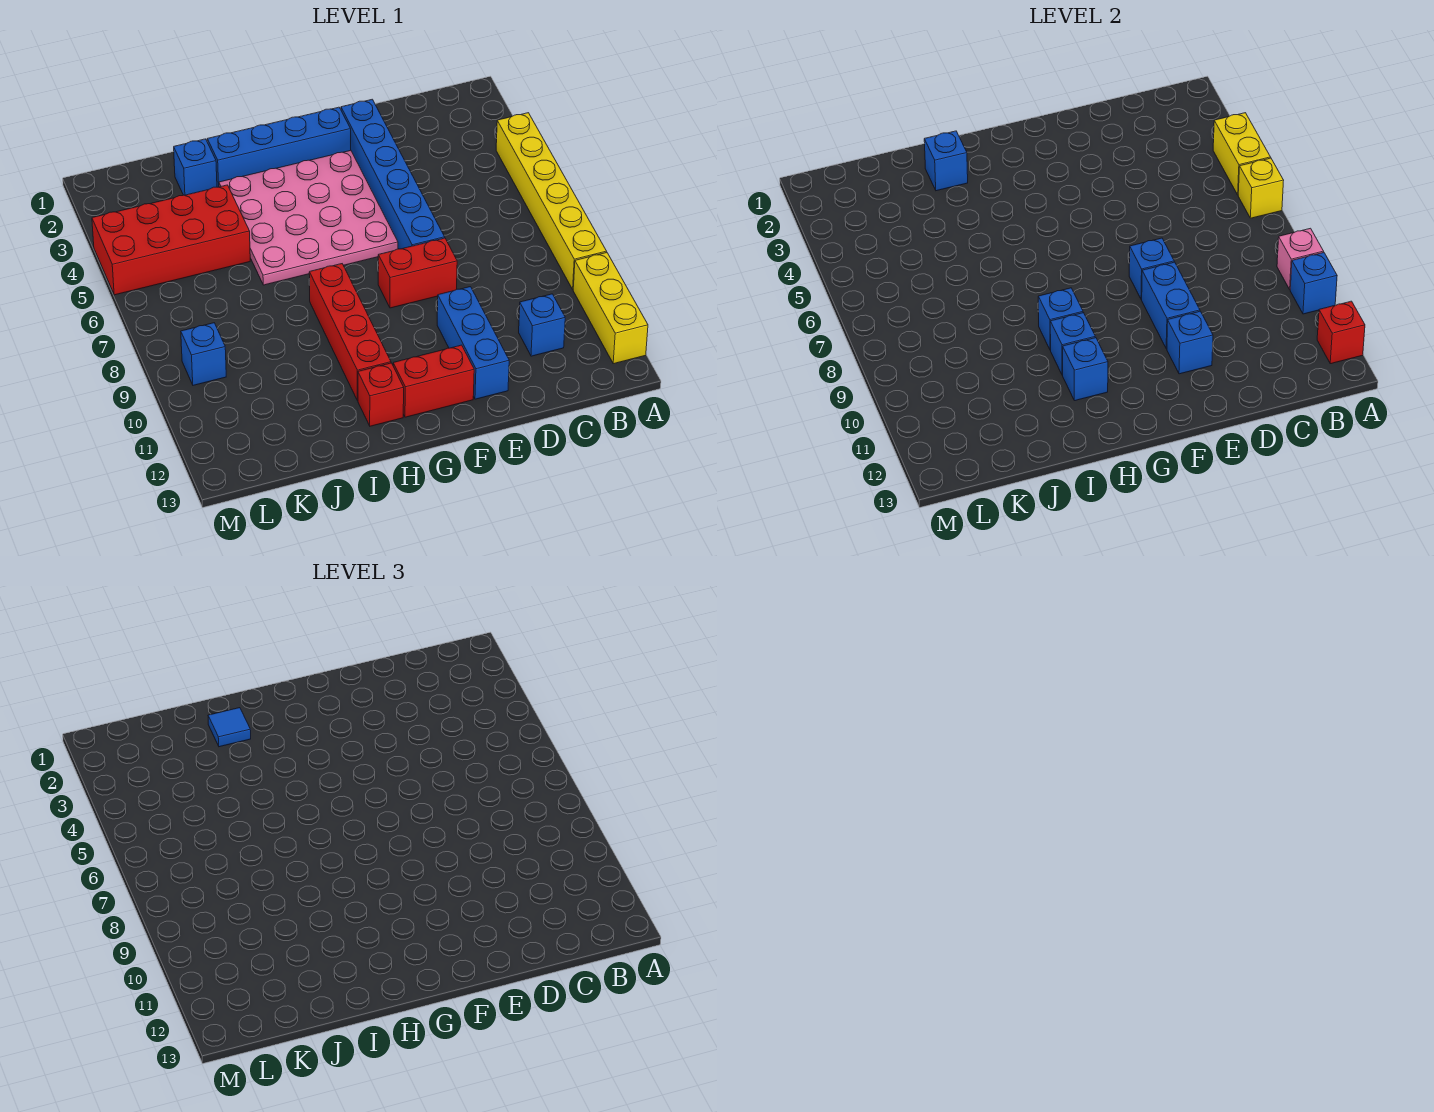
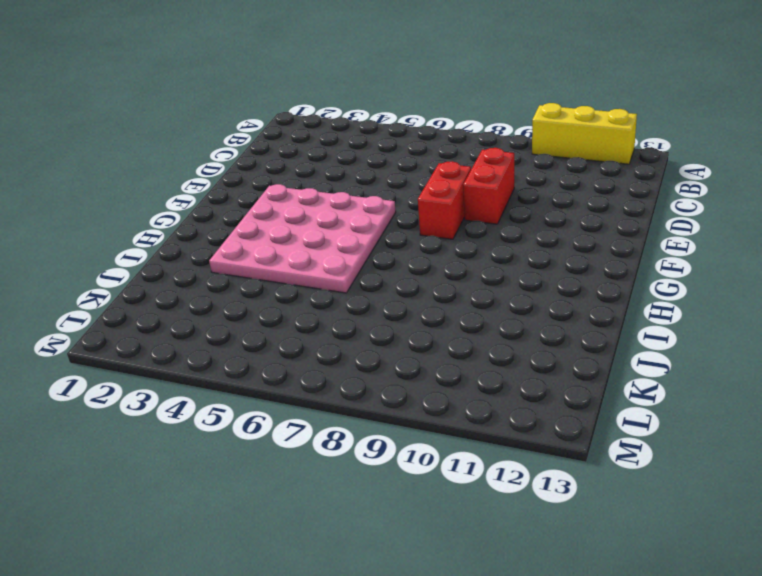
red 1x2 brick [463,148,514,224] -> red 1x2 brick moved to [393,345,474,417]
none -> yellow 1x6 brick [496,113,607,289]
none -> blue 1x1 brick [519,294,565,356]
none -> blue 1x6 brick [341,99,445,249]

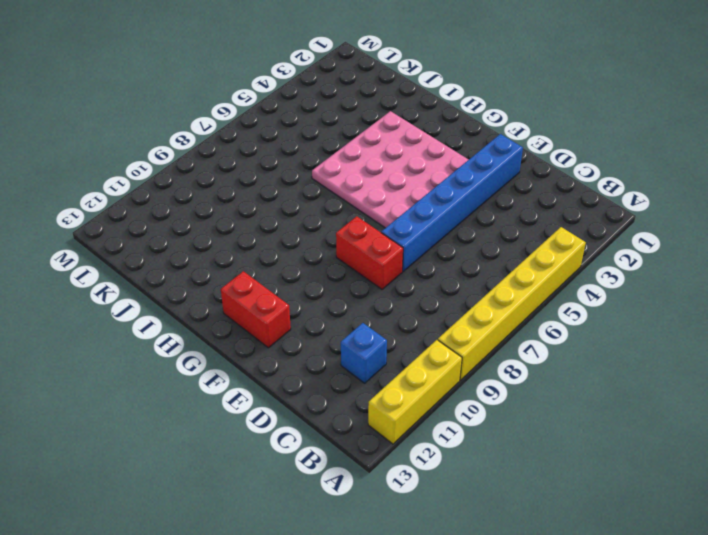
none -> blue 1x3 brick [437,287,509,399]
none -> blue 1x4 brick [207,107,351,187]
none -> red 1x4 brick [309,264,391,401]

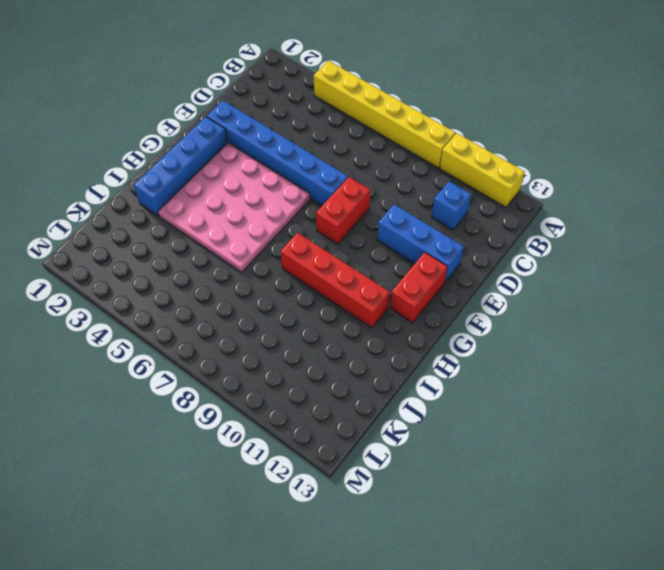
none -> red 1x1 brick [358,363,404,426]
none -> blue 1x1 brick [174,139,217,195]
none -> red 2x4 brick [92,185,250,295]

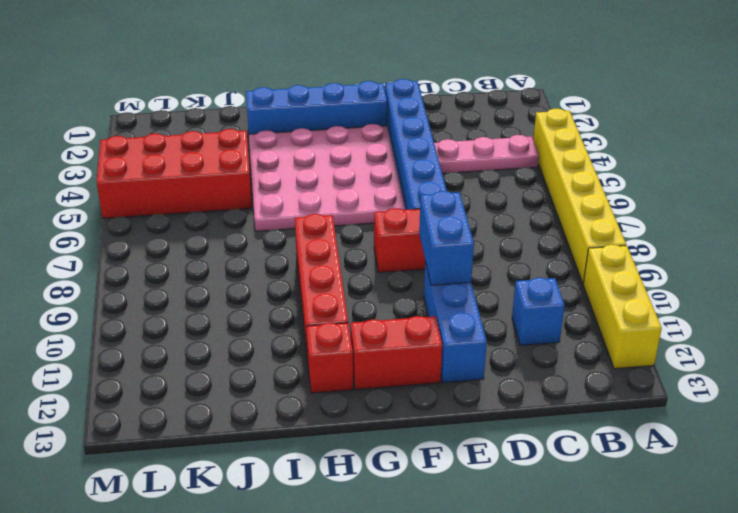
pink 1x3 plate [434,135,539,173] -> none
none -> blue 1x1 brick [174,139,217,195]
none -> blue 1x1 brick [181,323,226,385]
none -> yellow 1x2 brick [1213,113,1271,195]

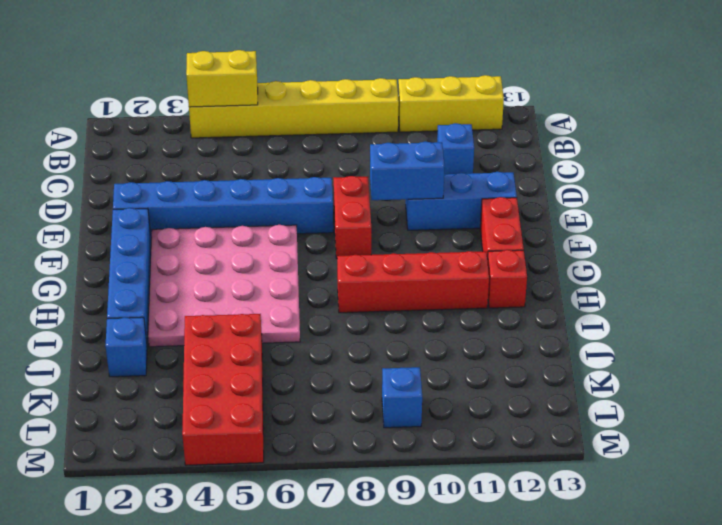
none -> yellow 1x1 brick [1238,158,1284,218]
none -> pink 1x1 brick [1277,228,1324,289]
none -> blue 1x1 brick [1290,252,1337,314]

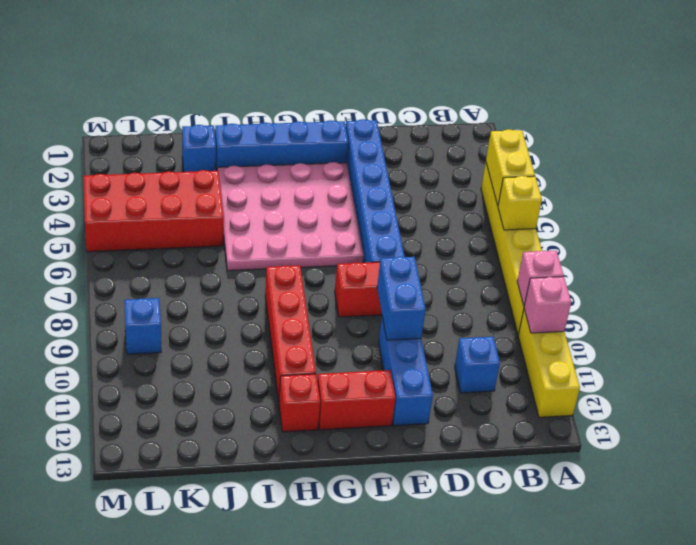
pink 1x1 brick [524,277,571,333] -> blue 1x1 brick [1290,252,1337,314]
none -> red 1x1 brick [1317,301,1365,364]
none -> blue 1x1 brick [1129,238,1174,300]
none -> blue 1x1 brick [1167,311,1213,374]

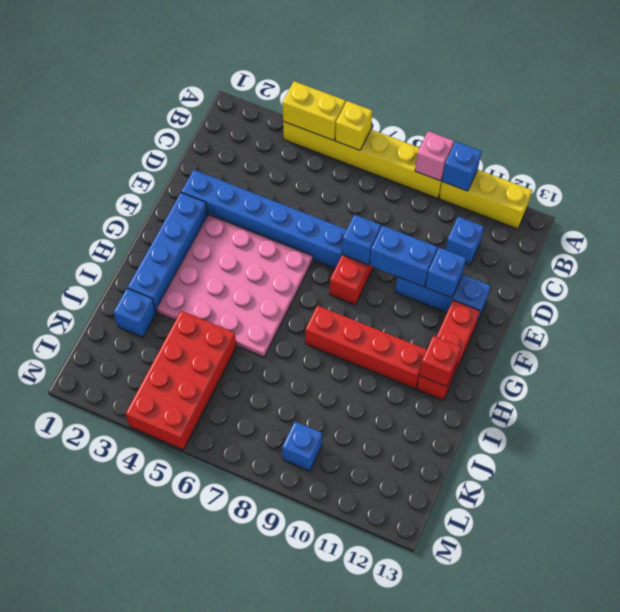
red 1x1 brick [419,336,461,387] -> red 1x1 brick moved to [1317,301,1365,364]
none -> blue 1x1 brick [1038,288,1083,350]
none -> blue 1x1 brick [1050,313,1095,375]
none -> blue 1x1 brick [1063,338,1108,401]

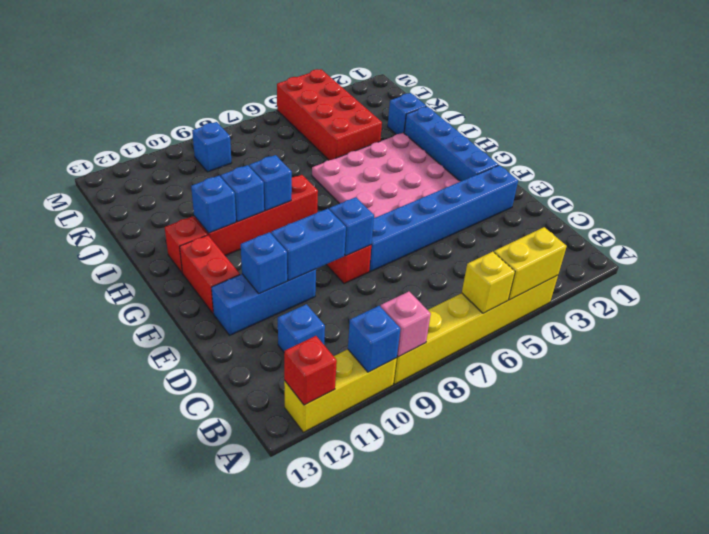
none -> blue 1x1 brick [924,131,968,191]
none -> blue 1x1 tile [208,708,251,747]

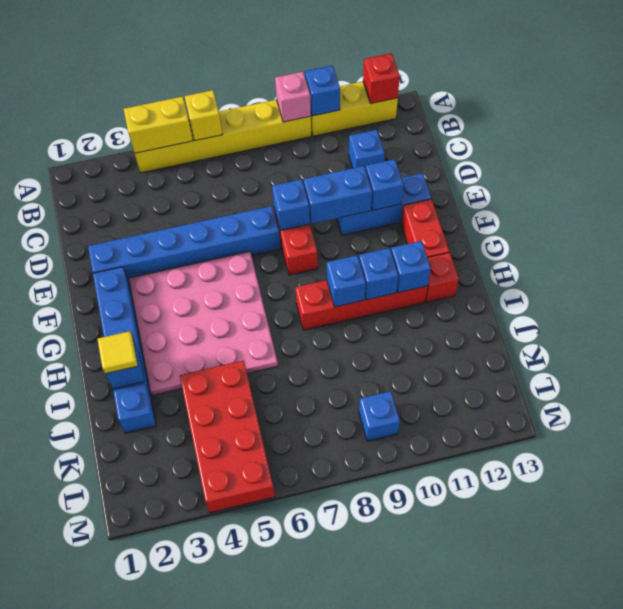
yellow 1x1 tile [97,331,138,374] -> blue 1x1 tile [208,708,251,747]

